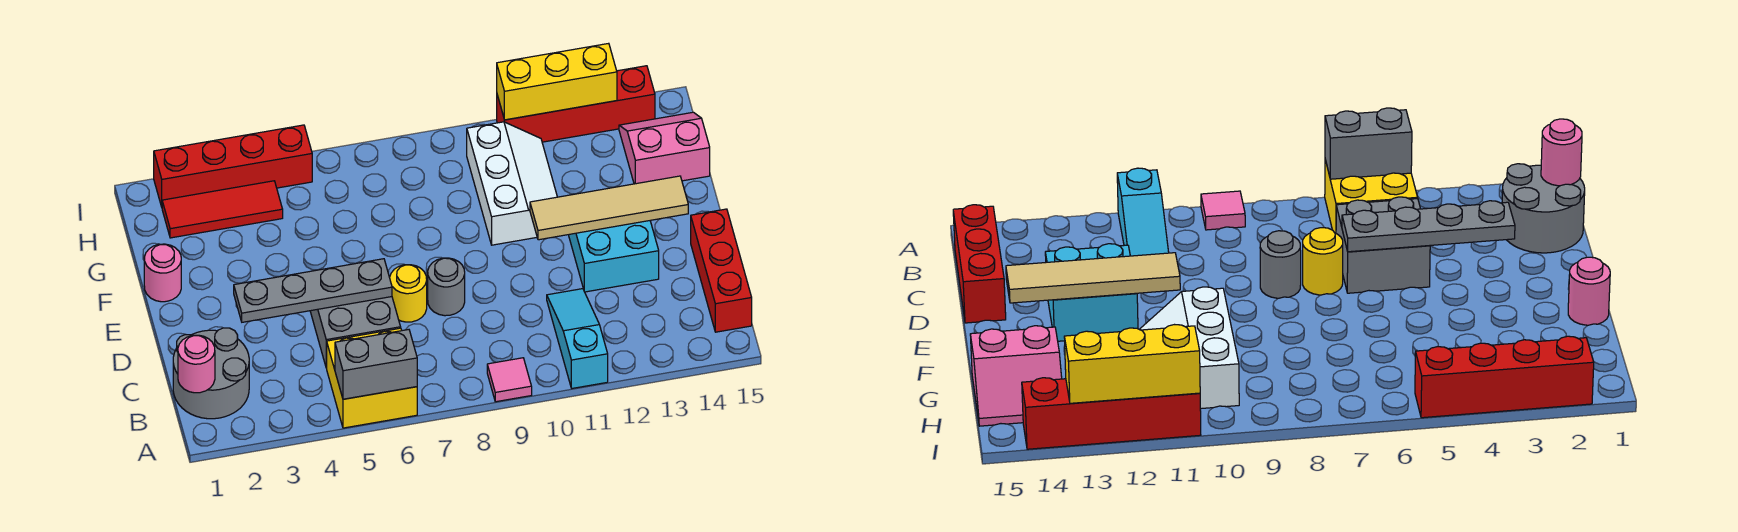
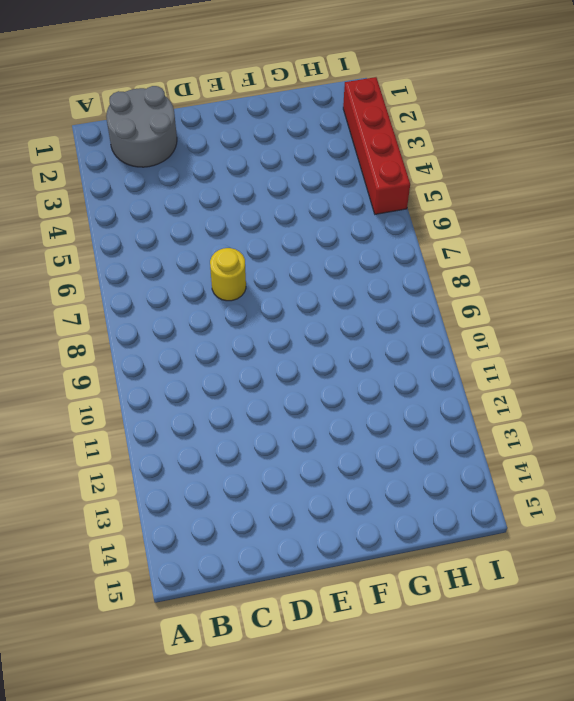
none -> yellow 2x2 brick [327,328,417,428]
none -> pink 1x1 tile [487,358,532,402]
none -> cyan 1x3 slope [547,289,608,388]

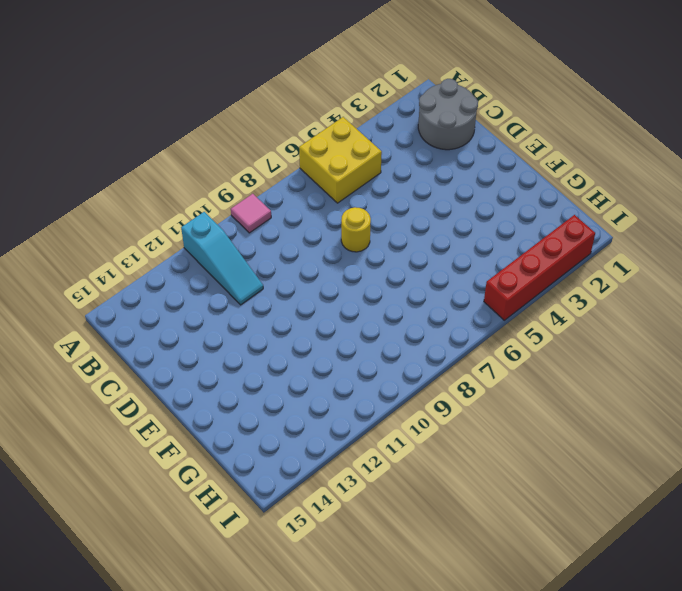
none -> red 1x3 brick [691,209,752,332]
none -> grey 2x2 brick [310,297,401,368]
none -> grey 1x1 round brick [428,258,465,316]

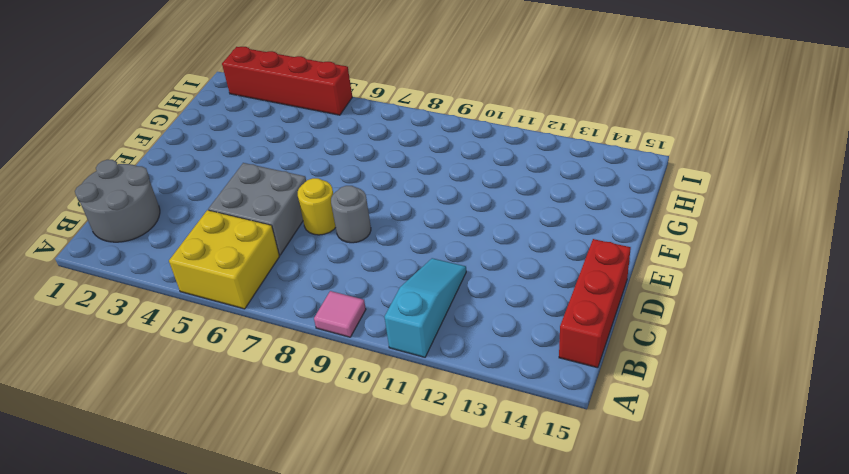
none -> cyan 2x2 brick [569,221,659,292]
none -> pink 1x1 round brick [144,244,181,302]
none -> white 2x3 slope [467,122,557,245]

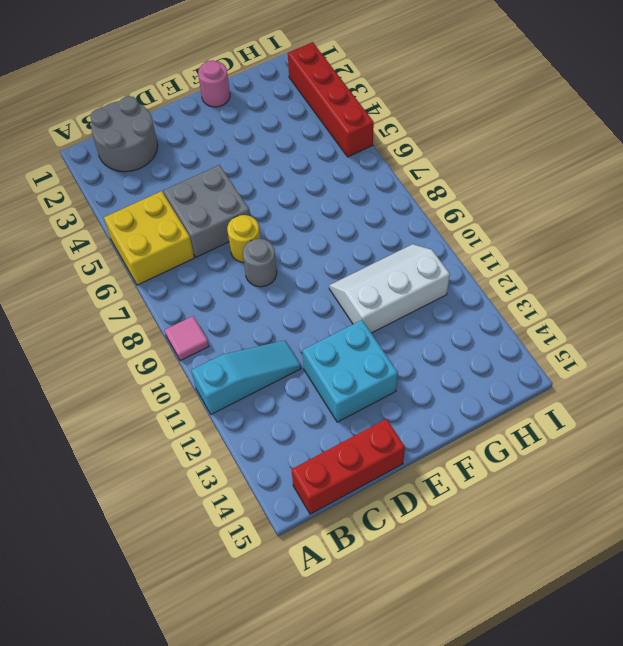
white 2x3 slope [329,244,450,333] -> white 2x3 slope turned to [467,122,557,245]
none -> pink 2x2 slope [619,112,710,184]
none -> red 1x3 tile [162,181,283,238]
none -> red 1x4 brick [497,66,655,142]

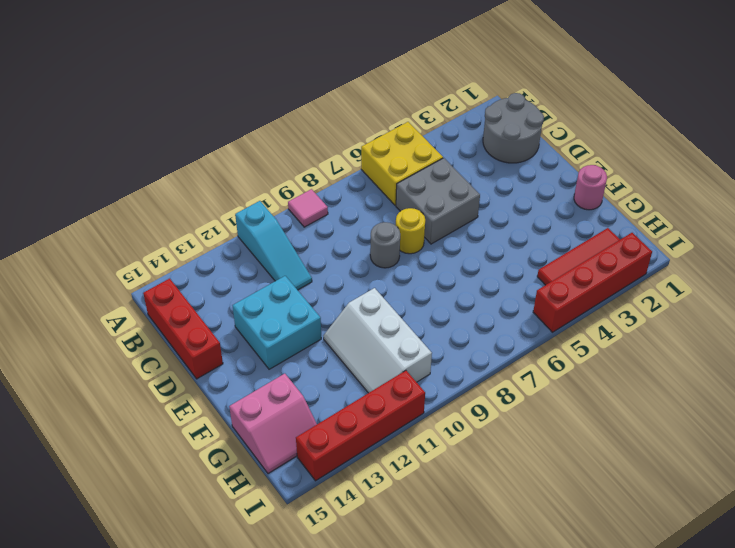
none -> grey 1x2 brick [335,330,417,399]
none -> pink 1x1 round brick [178,335,215,393]
none -> grey 1x4 plate [234,259,392,322]

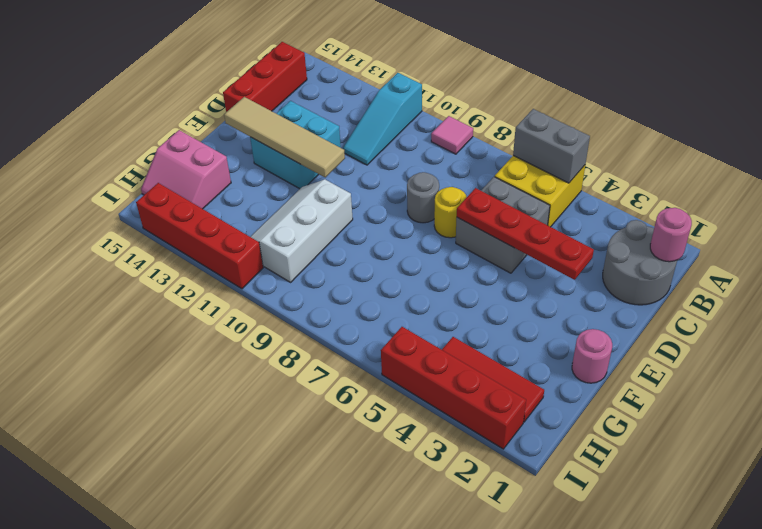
red 1x4 plate [457,188,594,280] -> grey 1x4 plate [234,259,392,322]
none -> yellow 1x3 brick [497,43,617,120]

